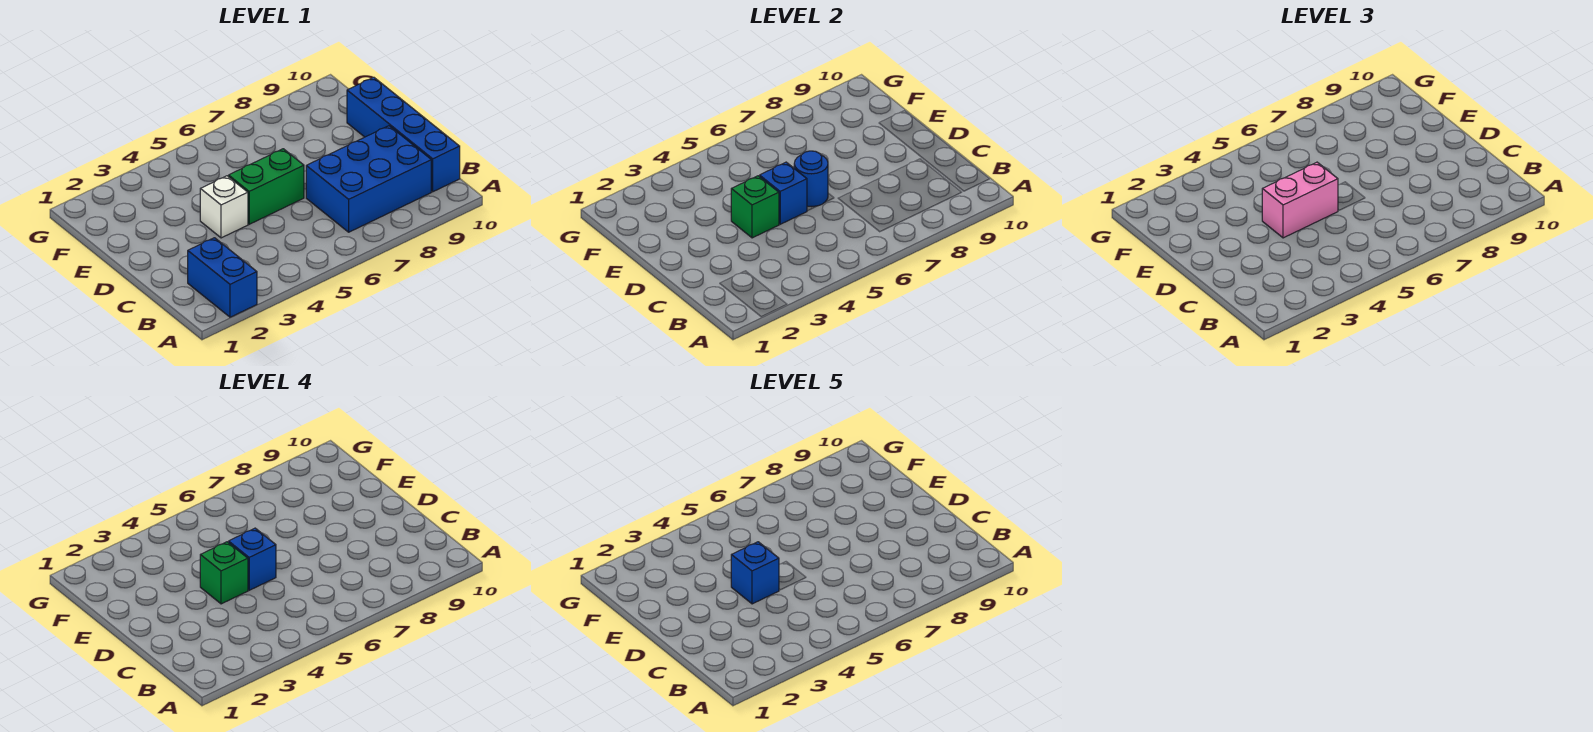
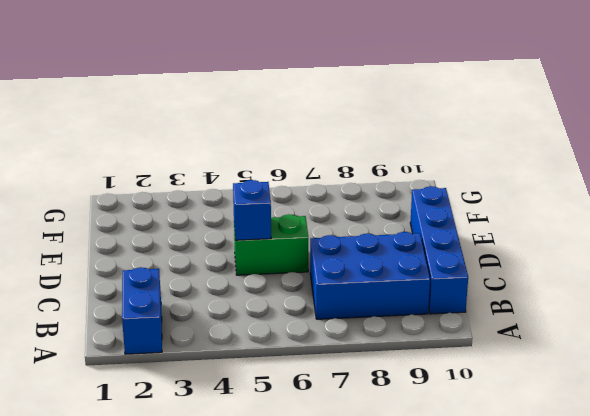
none -> white 1x1 brick [200,176,248,238]
none -> green 1x1 brick [731,176,779,238]
none -> blue 1x1 round brick [794,151,828,207]

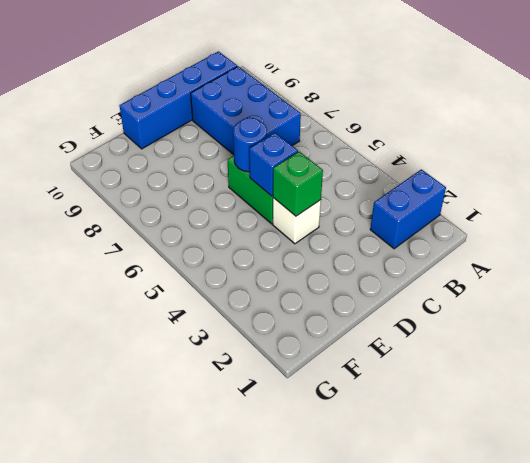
none -> pink 1x2 brick [1262,162,1338,238]
none -> green 1x1 brick [200,542,248,604]
none -> blue 1x1 brick [229,528,276,590]

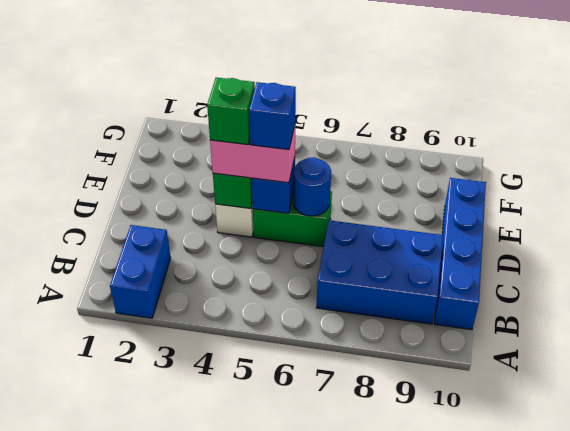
none -> blue 1x1 brick [731,542,779,604]

